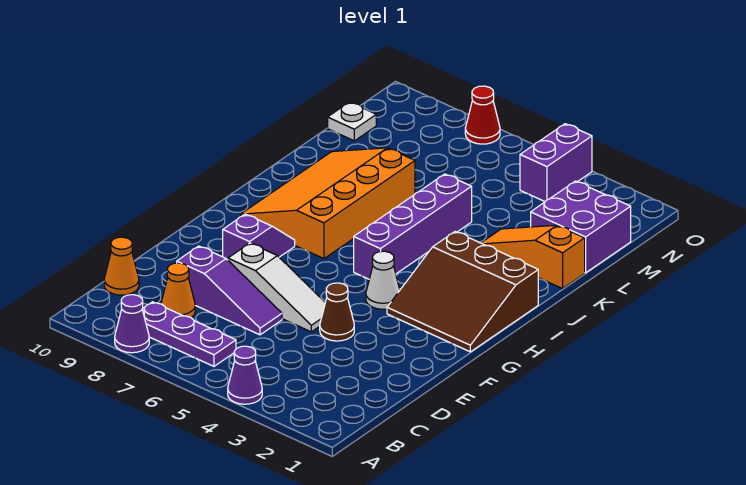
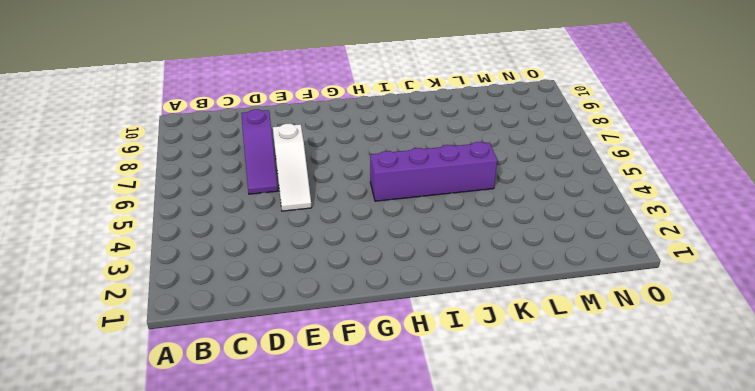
none -> purple 1x1 cone [228,346,262,404]
none -> purple 1x1 cone [115,295,149,353]
none -> purple 1x3 plate [142,302,236,366]

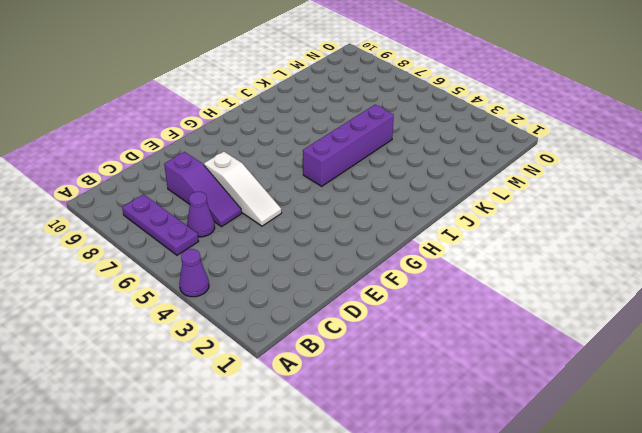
purple 1x1 cone [187,192,215,237] -> purple 1x1 cone moved to [115,295,149,353]
none -> orange 1x1 cone [161,263,195,317]
none -> orange 1x1 cone [104,237,139,295]
none -> brown 1x1 cone [320,283,354,341]

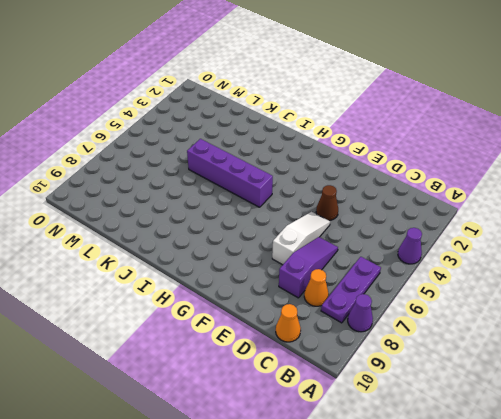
none -> purple 1x2 slope [223,214,295,260]
none -> brown 3x3 slope [387,232,538,352]
none -> white 1x1 cone [366,251,400,309]

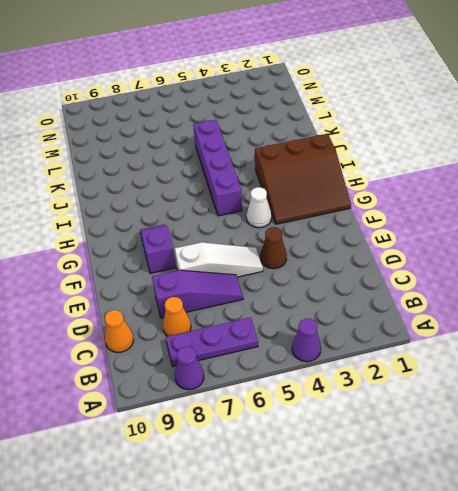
none -> orange 3x4 slope [241,148,415,259]
none -> orange 1x3 slope [481,225,585,289]
none -> purple 2x2 brick [531,181,631,273]

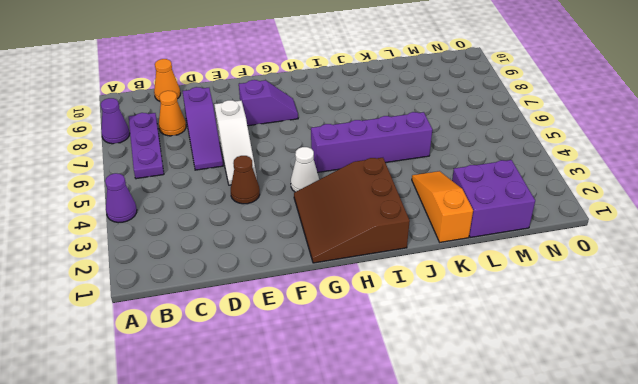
none -> orange 3x4 slope [241,148,415,259]
none -> white 1x1 plate [328,102,376,141]
none -> purple 1x2 brick [520,124,592,201]

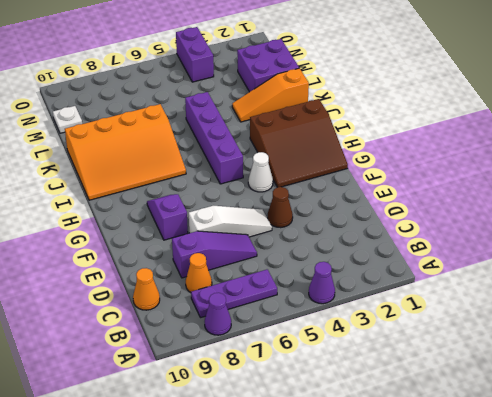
orange 3x4 slope [65,104,186,200] -> orange 3x4 slope turned to [241,148,415,259]
none -> red 1x1 cone [465,86,500,144]

